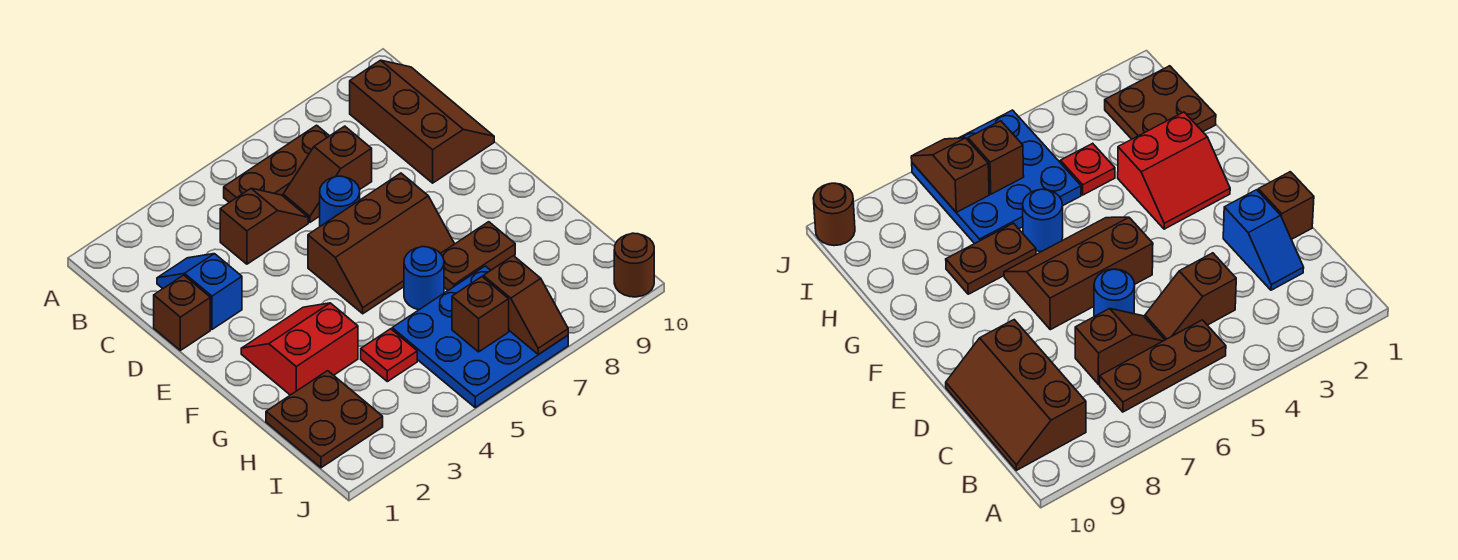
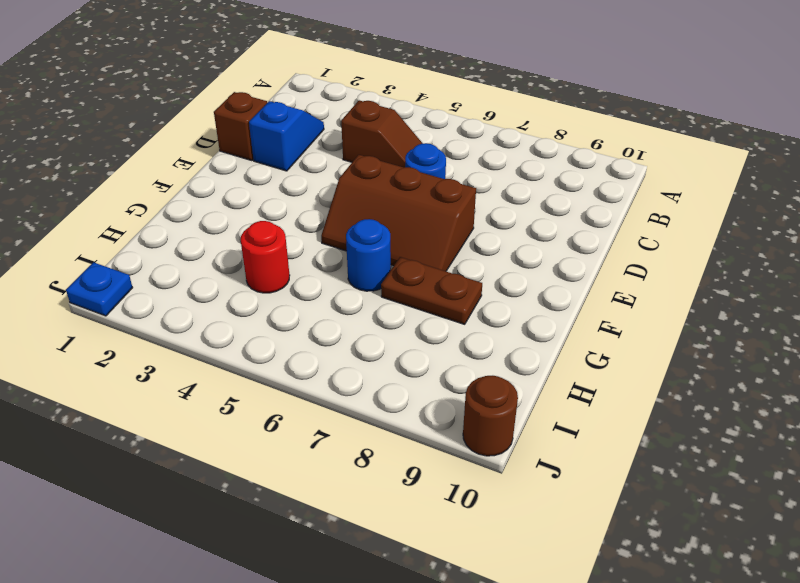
red 1x1 round brick [241,221,290,293] -> red 1x1 plate [361,329,417,382]
blue 1x1 plate [66,262,133,316] -> none
none -> brown 1x3 plate [224,125,329,202]
none -> brown 2x3 slope [350,60,494,183]
none -> brown 1x2 slope [283,126,372,222]

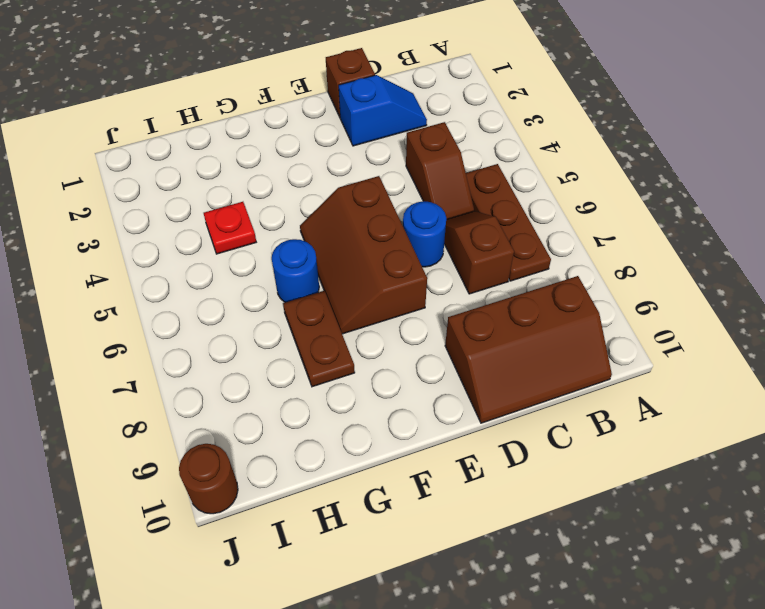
none -> red 2x2 slope [241,303,358,395]
none -> brown 2x2 plate [266,371,383,468]
none -> blue 3x3 plate [392,266,568,407]

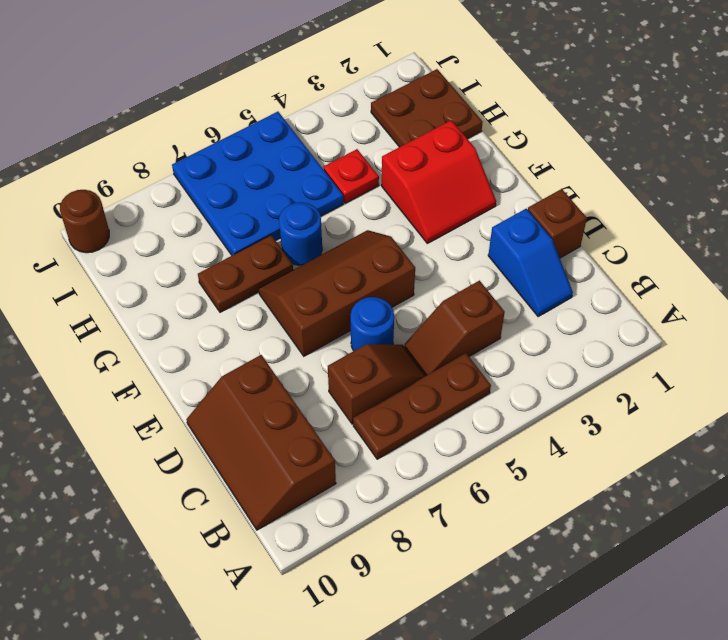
none -> brown 1x1 brick [452,277,509,352]
none -> brown 1x2 slope [483,256,568,355]

